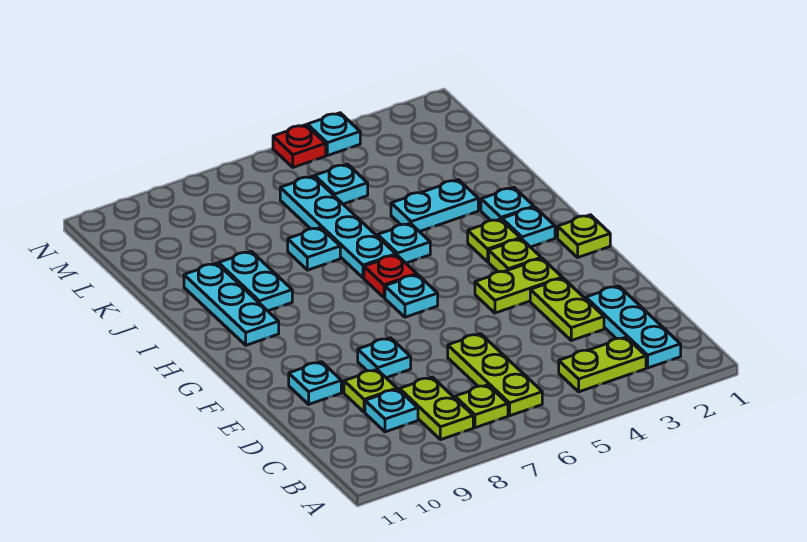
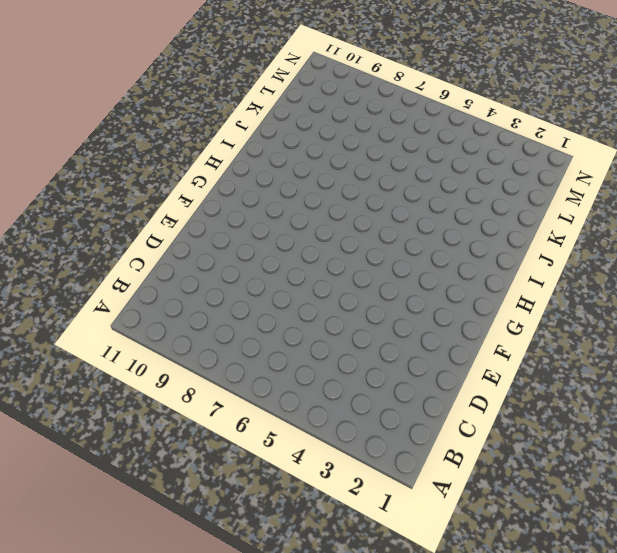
none -> cyan 1x3 plate [586,286,681,368]
none -> lime 1x2 plate [559,337,646,392]
none -> lime 1x3 plate [448,334,542,416]

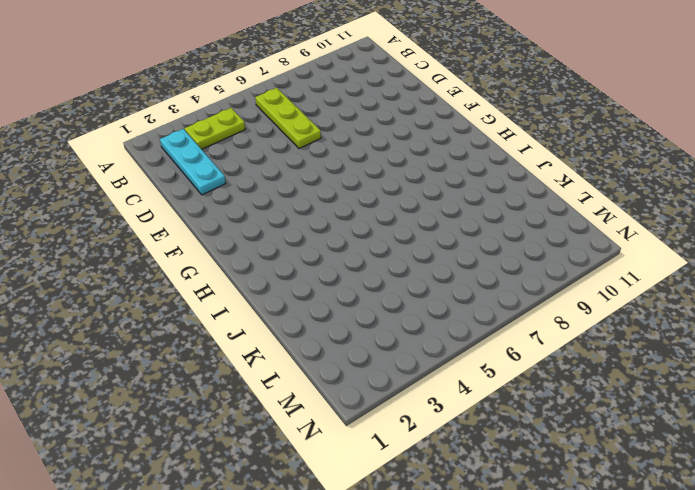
none -> lime 1x1 plate [455,385,508,428]
none -> lime 1x2 plate [400,377,473,440]
none -> cyan 1x1 plate [365,389,418,432]

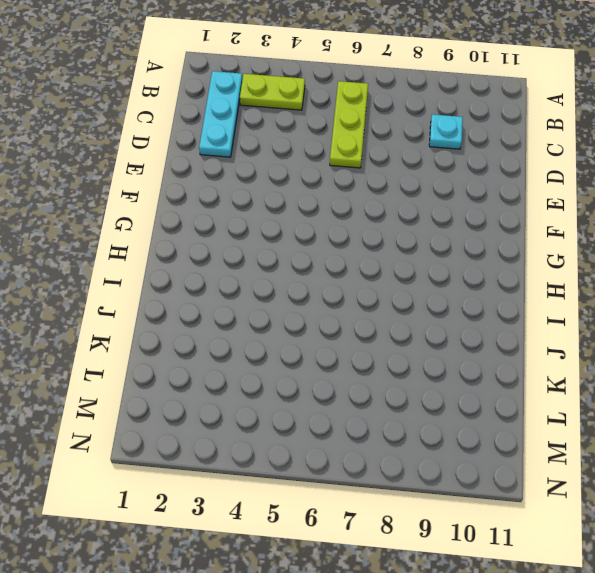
none -> lime 1x1 plate [455,385,508,428]
none -> lime 1x2 plate [400,377,473,440]
none -> lime 1x2 plate [530,278,604,341]

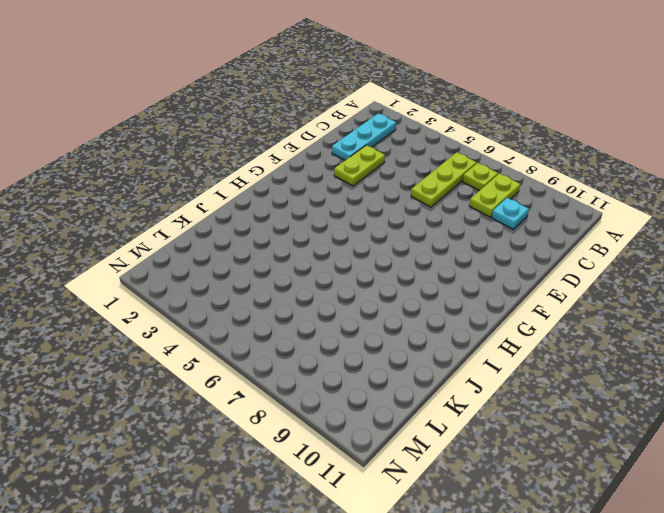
none -> lime 1x2 plate [559,337,646,392]
none -> lime 1x1 plate [344,370,397,412]
none -> cyan 1x1 plate [358,338,411,378]

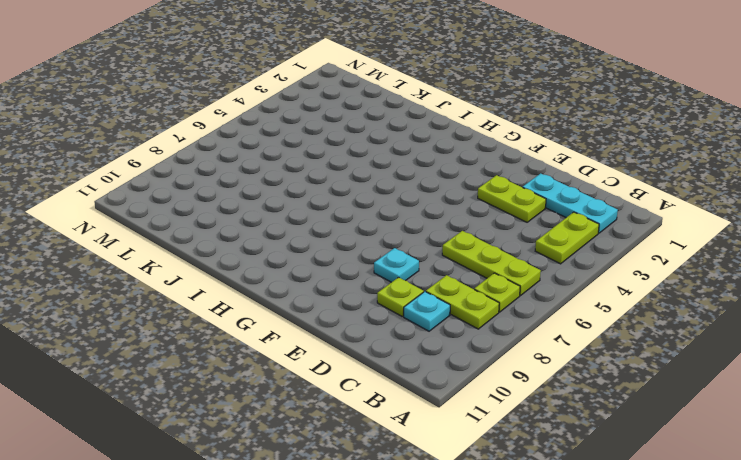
none -> cyan 1x1 plate [289,362,341,404]
none -> lime 1x2 plate [475,259,562,313]
none -> lime 1x1 plate [558,215,610,257]

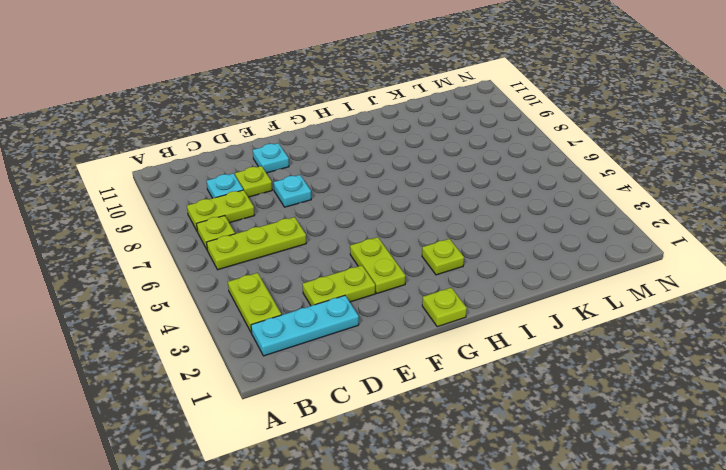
none -> lime 1x1 plate [489,239,541,272]
none -> cyan 1x1 plate [385,275,438,317]
none -> cyan 1x1 plate [502,207,555,247]

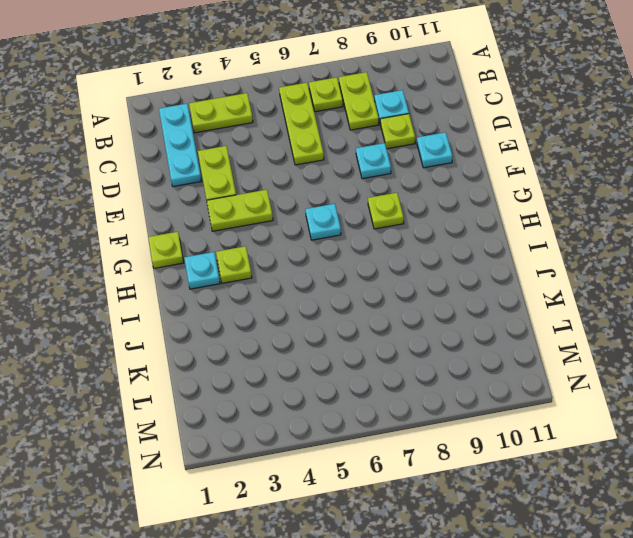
lime 1x1 plate [368,193,404,229] -> lime 1x1 plate moved to [489,239,541,272]
none -> red 1x1 plate [364,255,417,298]
none -> cyan 1x3 plate [184,263,279,345]
none -> cyan 1x1 plate [481,188,534,220]

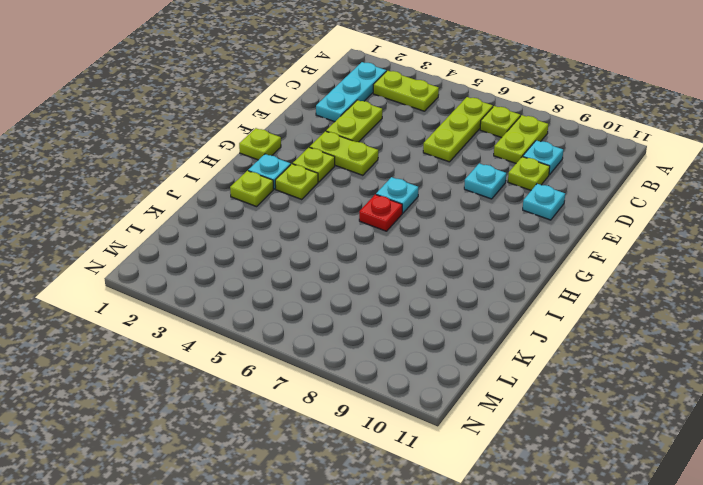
lime 1x1 plate [230,171,273,207] -> cyan 1x1 plate [481,188,534,220]
none -> cyan 1x3 plate [184,263,279,345]
none -> cyan 1x1 plate [378,223,430,263]
none -> cyan 1x4 plate [280,176,396,278]

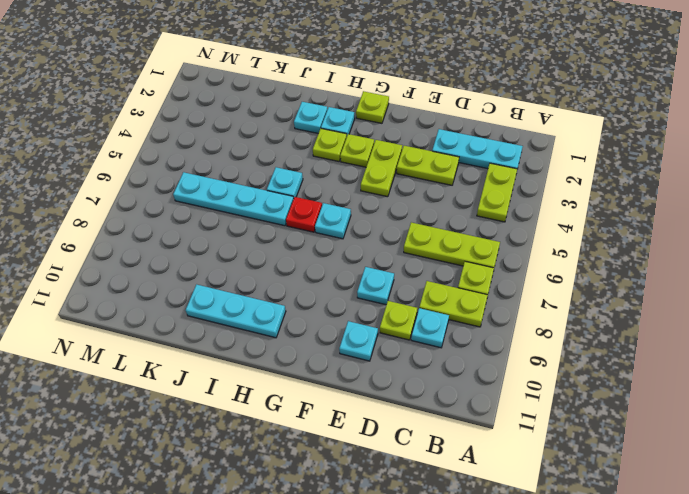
none -> cyan 1x2 plate [218,251,292,311]
none -> cyan 1x2 plate [391,180,478,232]
none -> cyan 1x1 plate [288,227,340,270]

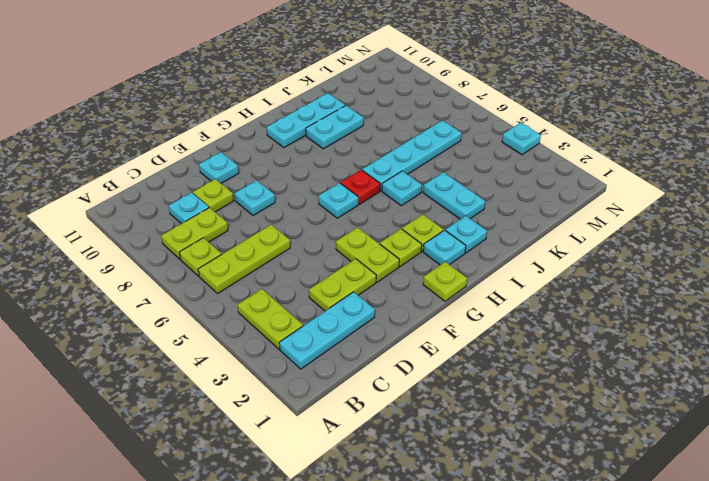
none -> cyan 1x1 plate [288,227,340,270]
none -> cyan 1x1 plate [315,164,368,204]
none -> red 1x1 plate [273,125,326,167]

